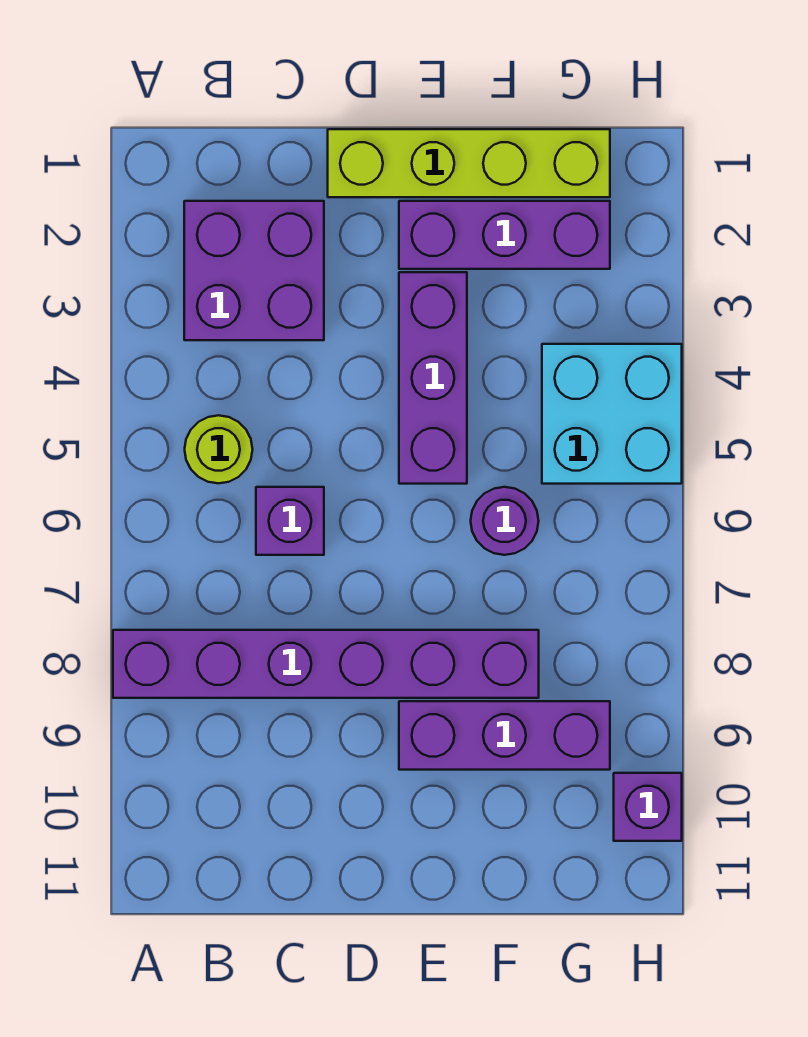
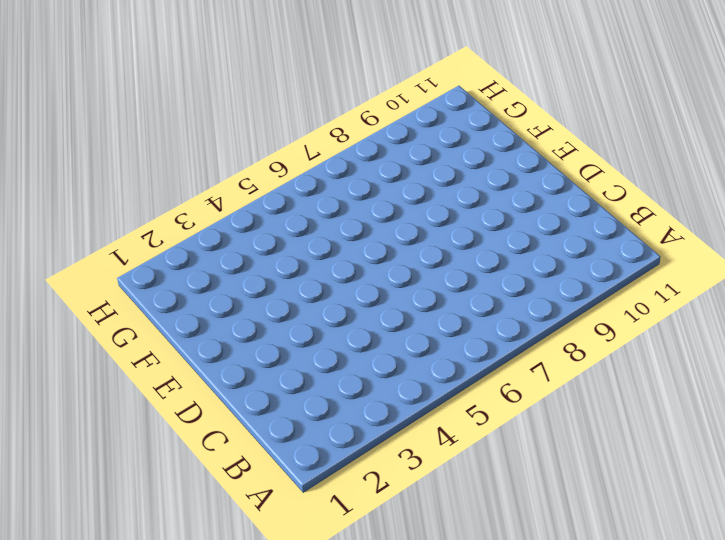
none -> purple 1x6 brick [113,630,539,698]
none -> purple 2x2 brick [184,201,324,340]

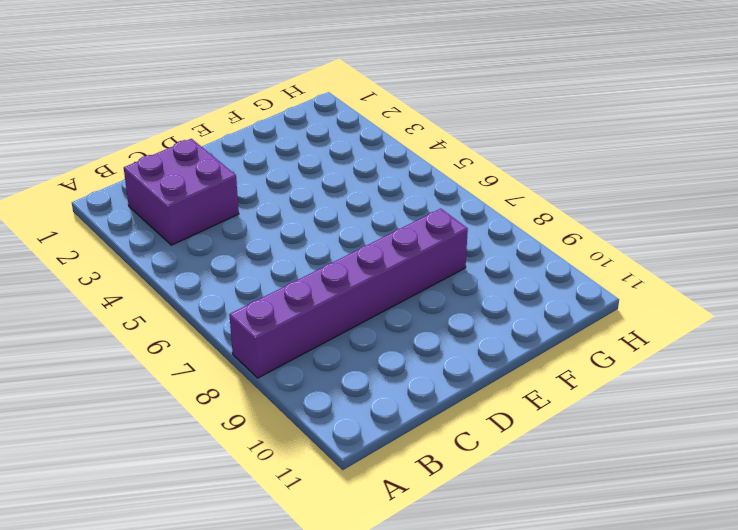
none -> lime 1x1 round brick [185,415,253,483]
none -> purple 1x1 brick [256,487,324,555]

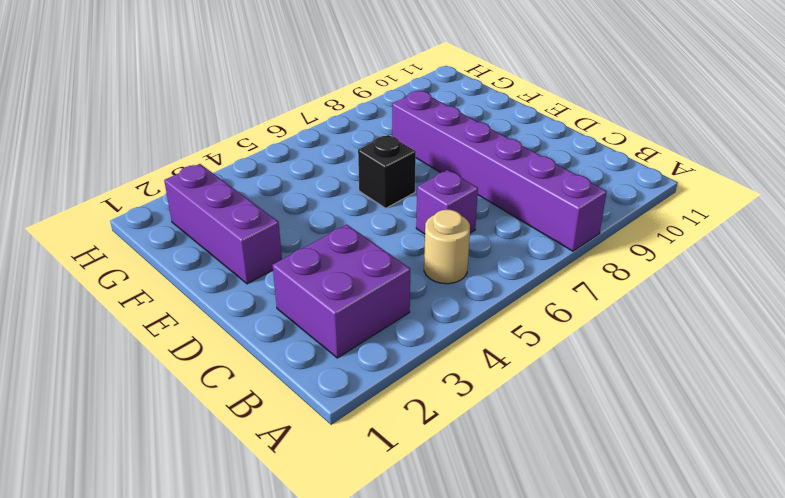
tan 1x1 round brick [424,210,470,284] -> lime 1x1 round brick [185,415,253,483]
black 1x1 brick [358,135,416,208] -> none
none -> lime 1x4 brick [328,129,610,197]
none -> purple 1x3 brick [399,272,467,484]

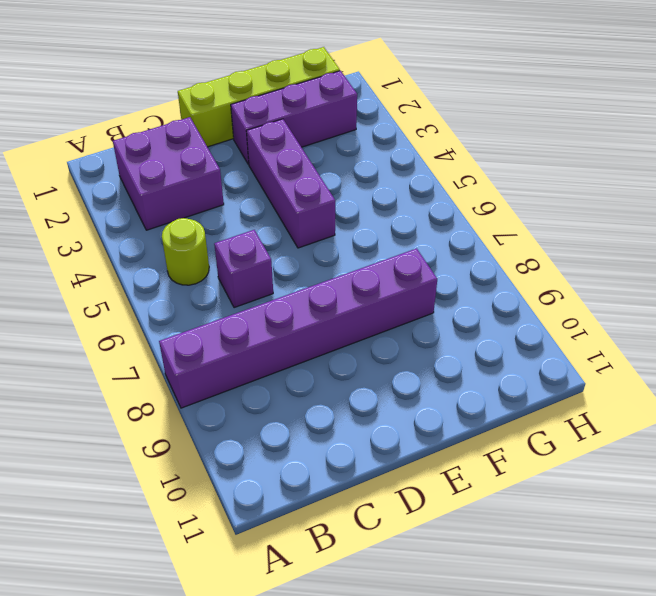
none -> purple 1x3 brick [399,701,610,770]
none -> purple 1x1 round brick [471,487,539,555]

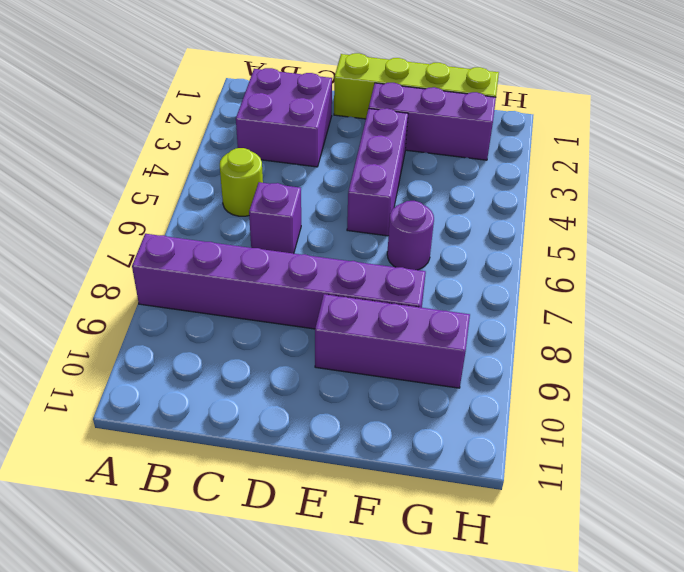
none -> cyan 2x2 brick [542,344,682,484]
none -> purple 1x1 brick [614,773,682,841]

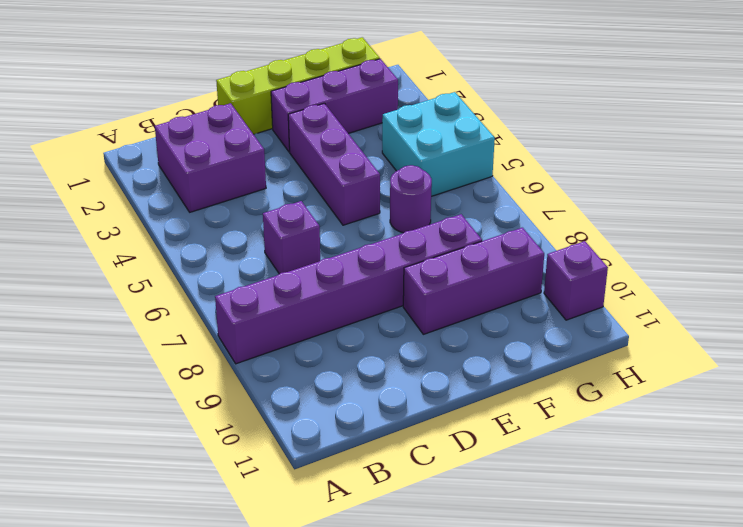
none -> lime 1x1 round brick [185,415,253,483]

